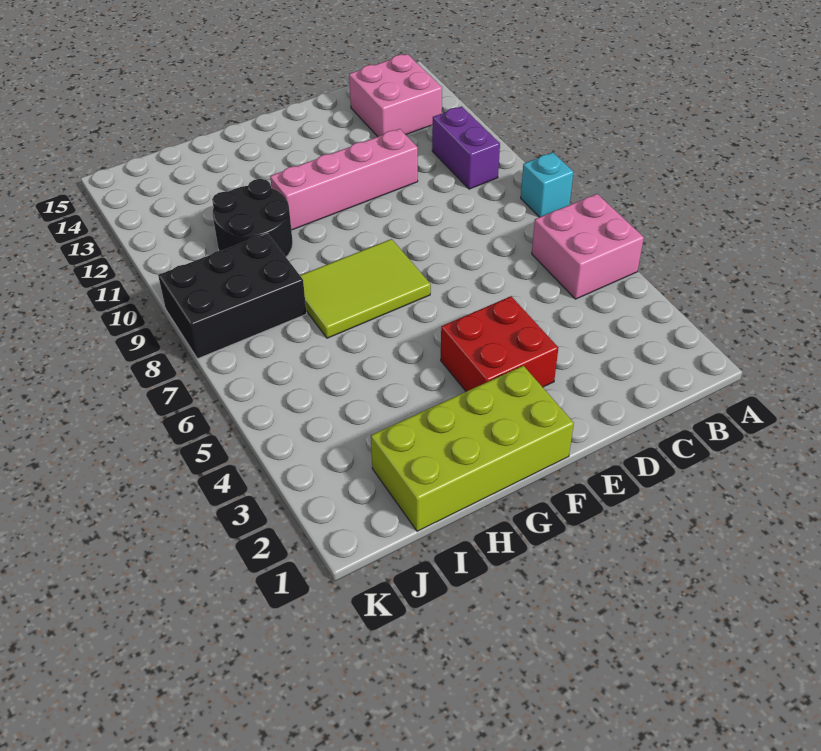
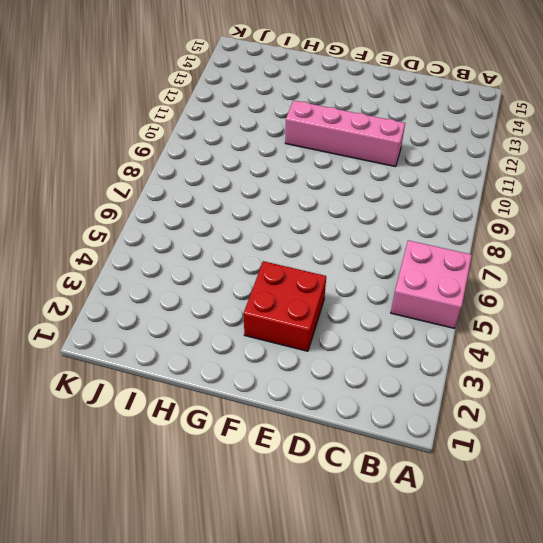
none -> cyan 1x1 brick [521,152,573,217]
none -> purple 1x2 brick [432,106,500,189]

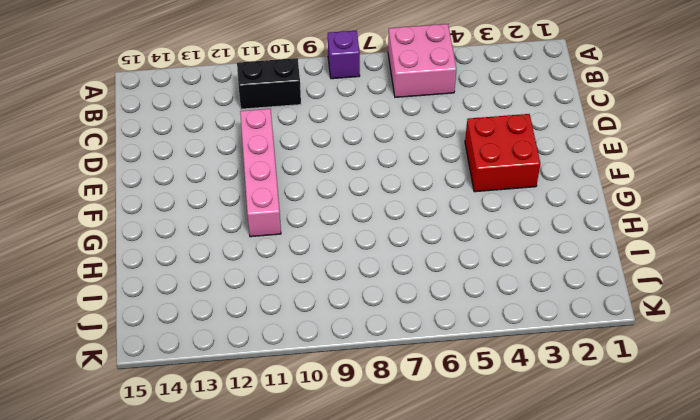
purple 1x1 brick [328,31,360,79] -> cyan 1x1 brick [521,152,573,217]
black 1x2 brick [237,58,301,109] -> purple 1x2 brick [432,106,500,189]
none -> pink 2x2 brick [349,54,442,137]
none -> lime 2x4 brick [371,366,574,531]

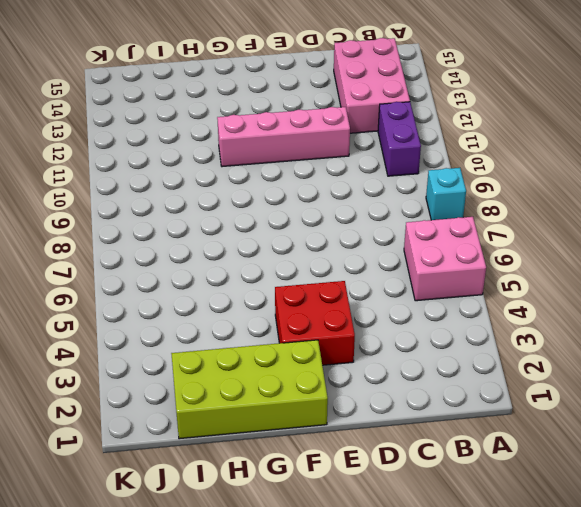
pink 2x3 brick [334,38,410,133] -> pink 2x2 brick [349,54,442,137]
none -> lime 2x3 tile [300,239,431,338]
none -> black 2x2 round brick [212,179,293,257]

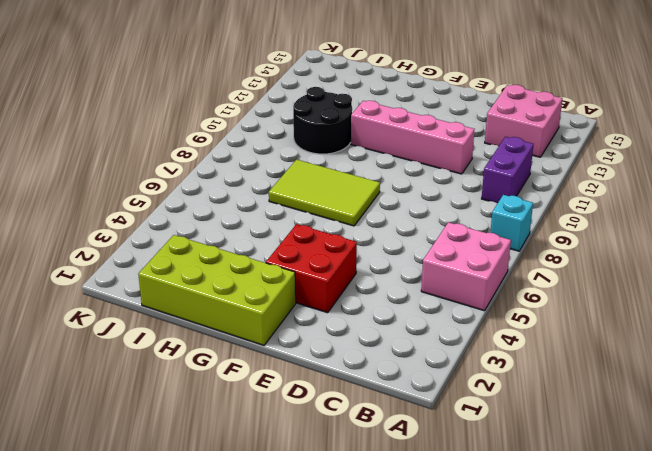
none -> black 2x3 brick [158,233,306,359]

